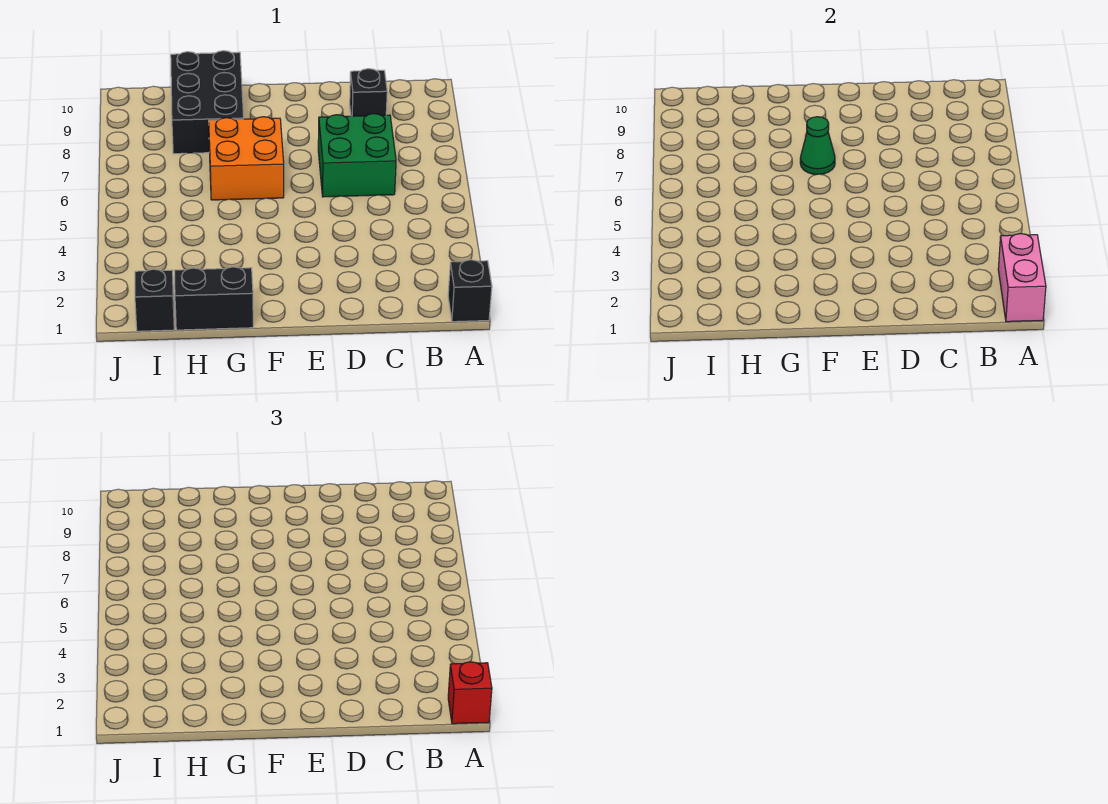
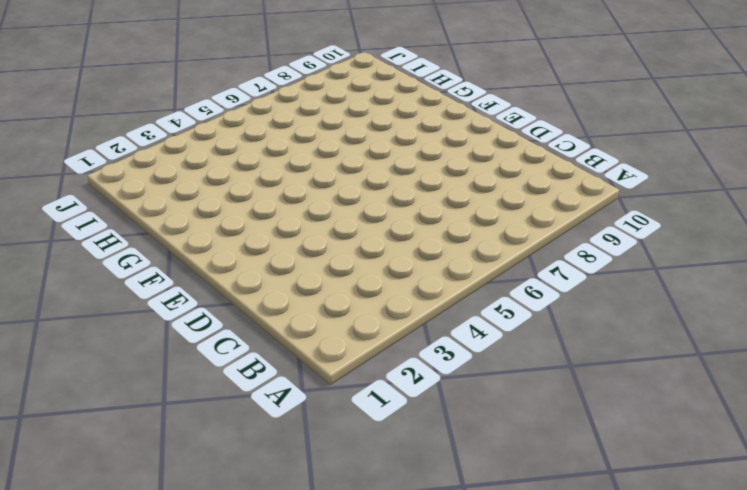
none -> black 1x1 brick [448,260,492,322]
none -> green 2x2 brick [318,114,396,197]

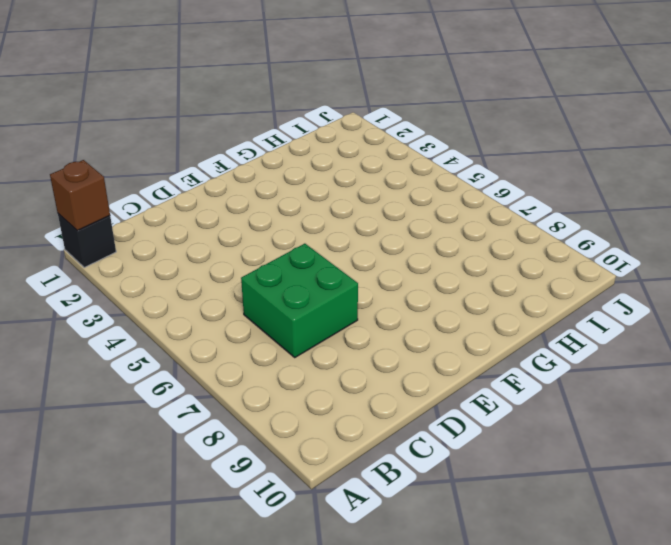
brown 1x1 brick [50,160,110,231] -> pink 1x2 brick [998,234,1046,322]
none -> black 1x1 brick [350,69,387,116]
none -> orange 2x2 brick [209,117,284,200]

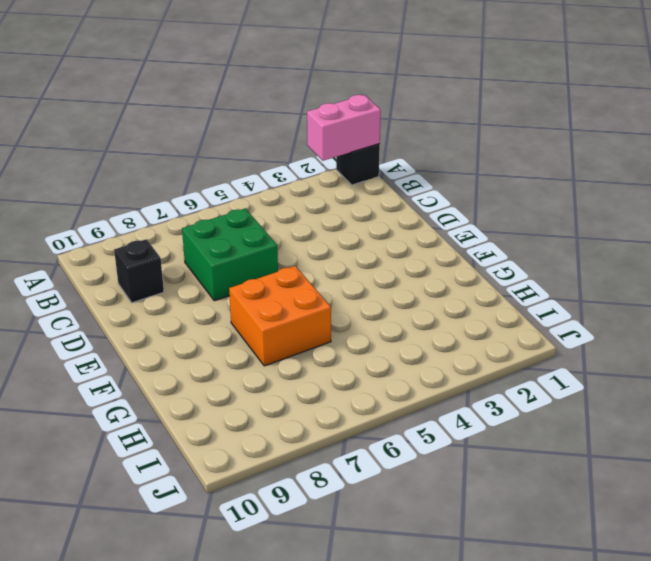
none -> black 1x2 brick [175,267,253,330]
none -> black 2x3 brick [171,51,244,154]

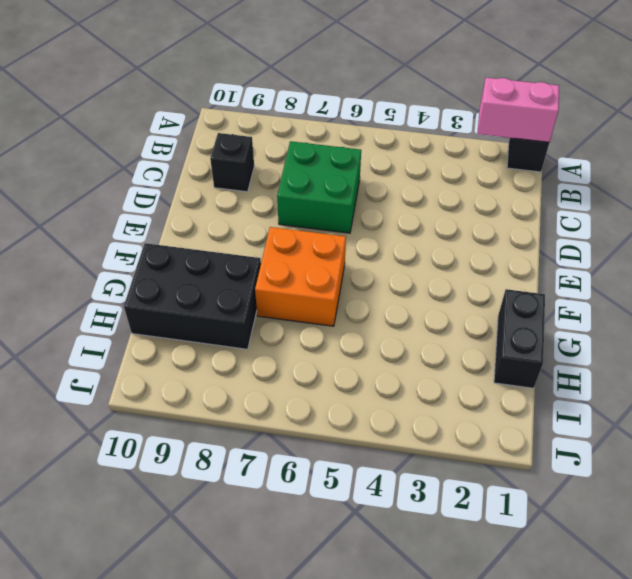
none -> black 1x1 brick [135,269,174,331]
none -> green 1x1 cone [800,117,835,174]

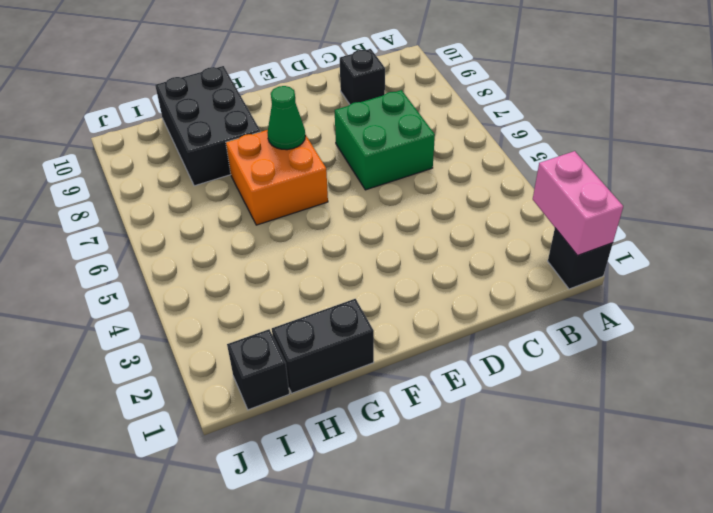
none -> red 1x1 brick [448,662,492,724]

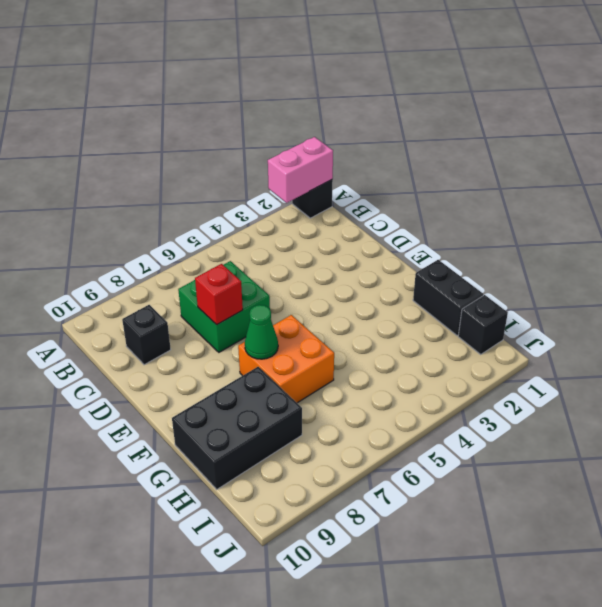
red 1x1 brick [195,264,243,325] -> red 1x1 brick moved to [448,662,492,724]

